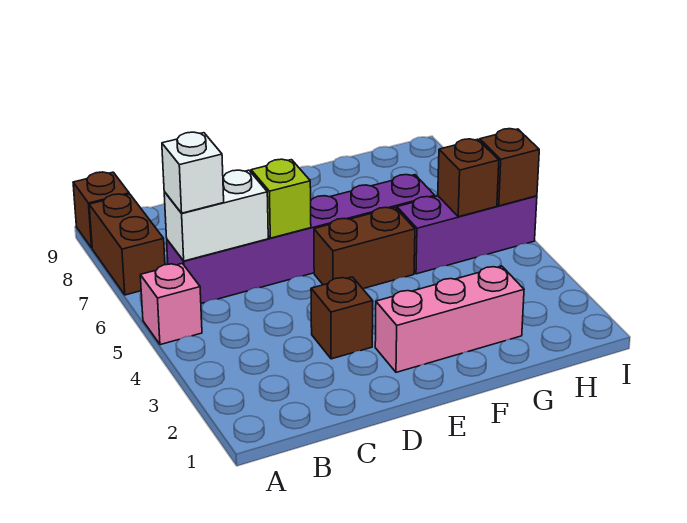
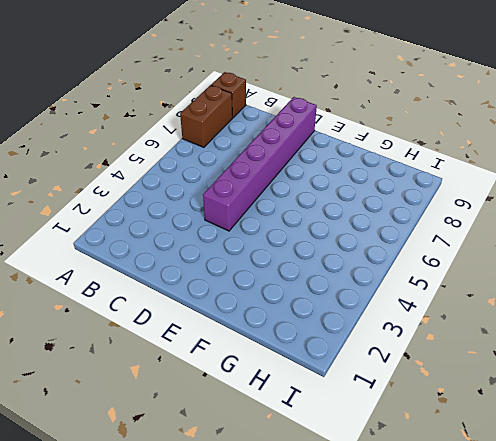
purple 1x6 brick [203,97,317,231] -> purple 1x6 brick turned to [167,175,435,303]
none -> pink 1x1 brick [140,263,202,345]
none -> brown 1x1 brick [311,277,373,359]
none -> pink 1x3 brick [375,266,524,372]

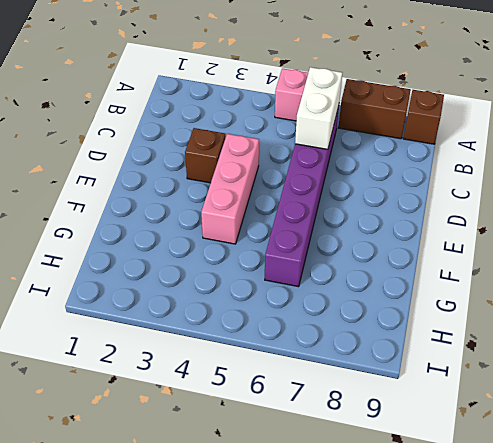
pink 1x3 brick [201,134,259,244] -> pink 1x3 brick moved to [375,266,524,372]
none -> brown 1x2 brick [314,207,415,289]
none -> purple 1x3 brick [397,196,537,274]
none -> lime 1x1 brick [251,159,311,238]

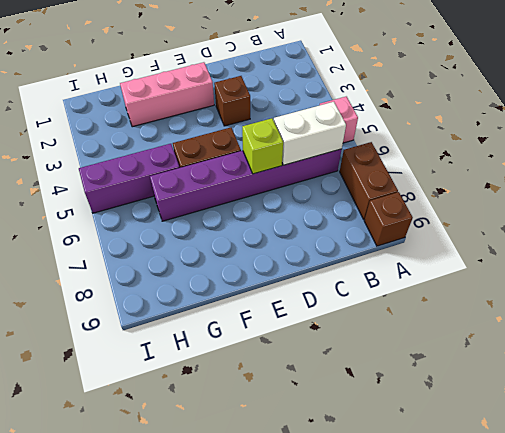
none -> brown 1x1 brick [438,139,499,217]
none -> brown 1x1 brick [480,129,539,206]
none -> white 1x1 brick [162,132,224,213]

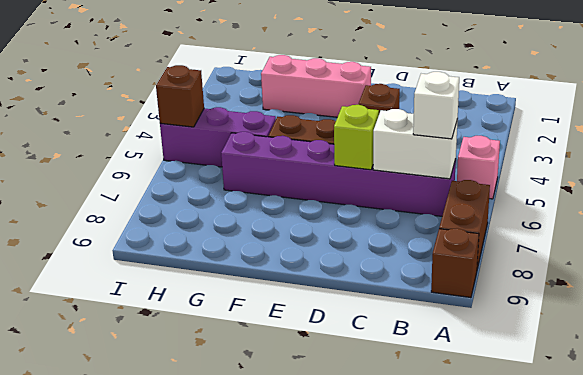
none -> brown 1x1 brick [438,139,499,217]

